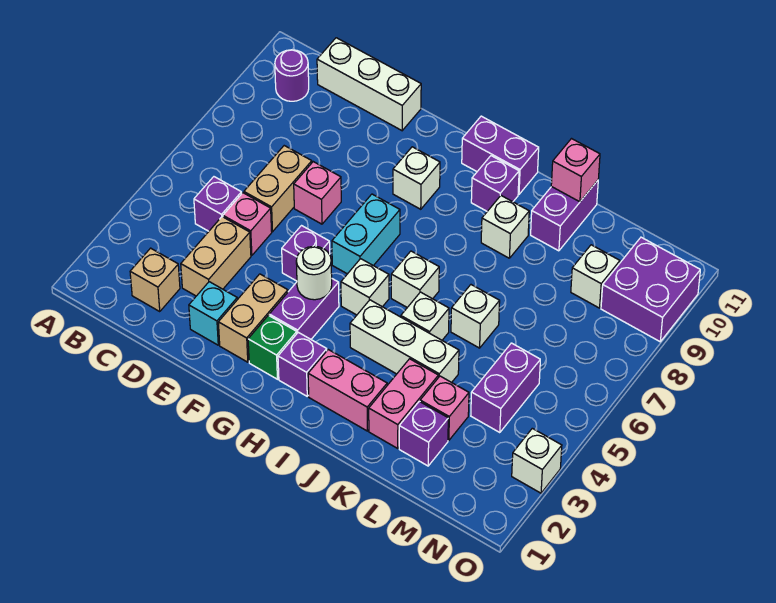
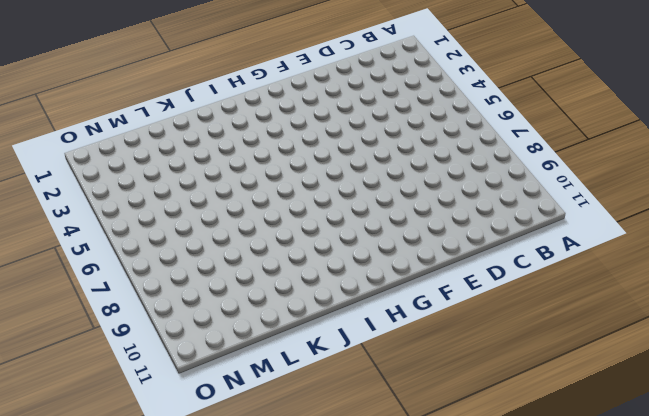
none -> purple 1x1 round brick [275,50,309,101]
none -> tan 1x1 brick [130,248,180,311]
none -> purple 1x1 brick [194,177,242,231]
none -> white 1x3 brick [317,38,421,131]

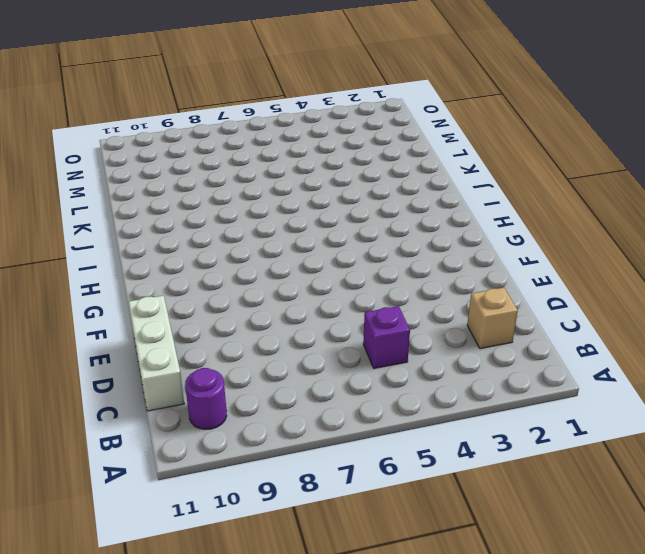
none -> tan 1x2 brick [181,217,251,296]
none -> pink 1x1 brick [223,193,272,256]
none -> tan 1x2 brick [244,146,312,232]
none -> cyan 1x1 brick [189,282,237,345]

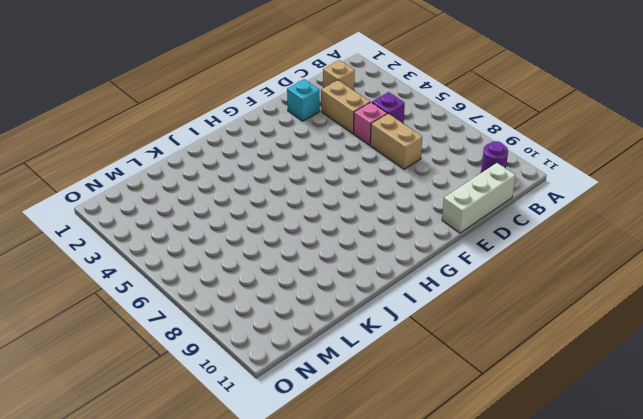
none -> pink 1x1 brick [294,162,341,224]
none -> tan 1x2 brick [218,274,288,362]
none -> purple 1x1 brick [282,226,330,281]
none -> green 1x1 brick [248,315,297,379]

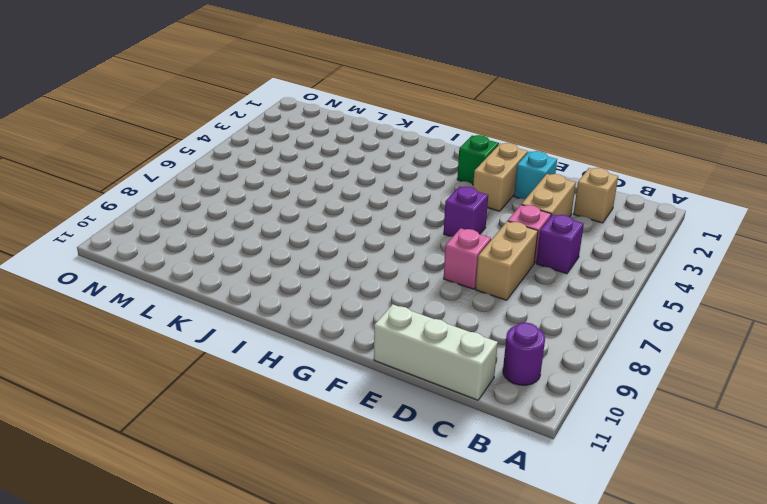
none -> purple 1x2 brick [269,279,339,339]
none -> cyan 1x2 brick [332,194,400,274]
none -> white 1x1 brick [393,147,440,209]
none -> purple 1x1 brick [278,332,327,396]

